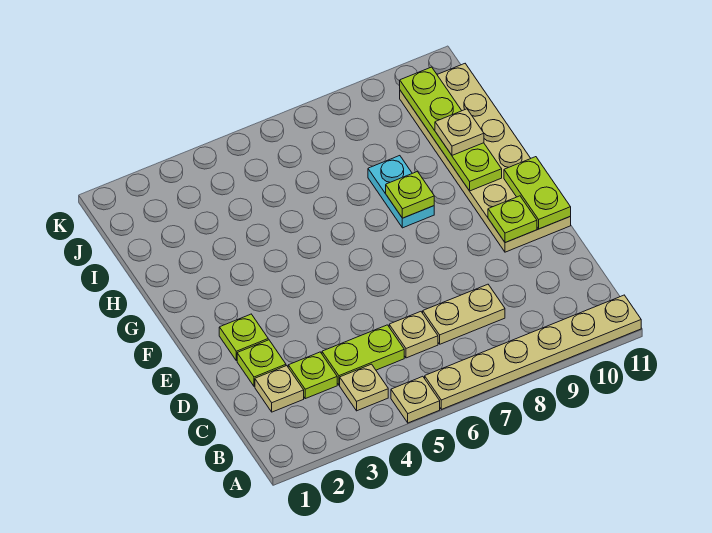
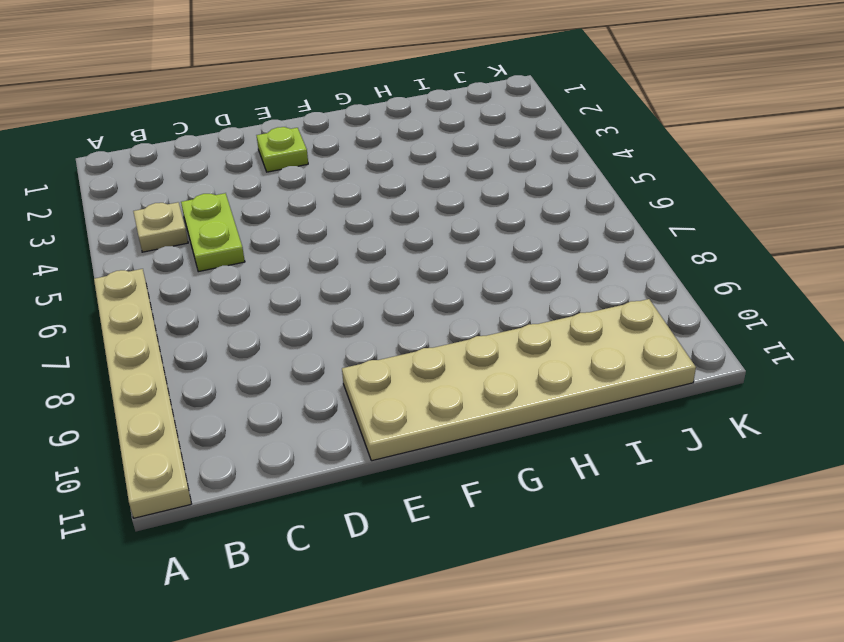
none -> tan 1x1 plate [391,376,440,423]
none -> tan 1x1 plate [255,366,304,412]
none -> lime 1x1 plate [288,352,337,399]

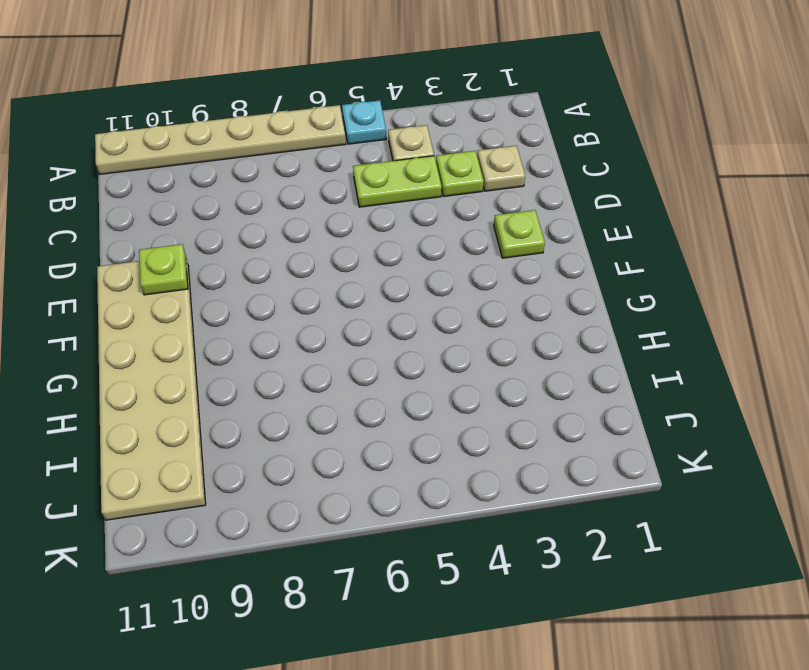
cyan 1x1 plate [342,100,386,144] -> tan 1x1 plate [391,376,440,423]
none -> tan 1x1 plate [389,312,438,358]
none -> tan 1x2 plate [423,284,505,344]
none -> lime 1x1 plate [237,340,286,386]

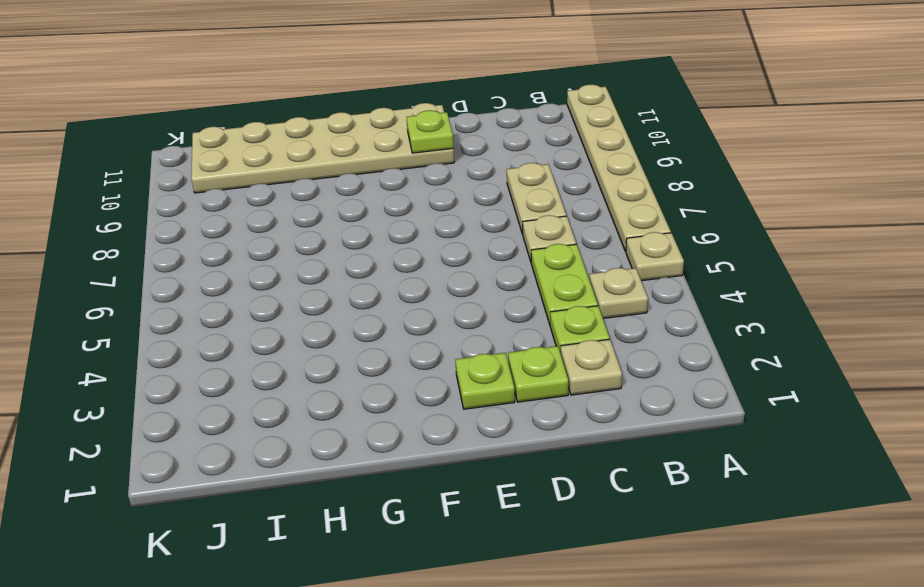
none -> cyan 1x2 plate [368,156,434,228]
none -> lime 1x2 plate [504,157,571,229]
none -> lime 1x1 plate [386,172,434,218]

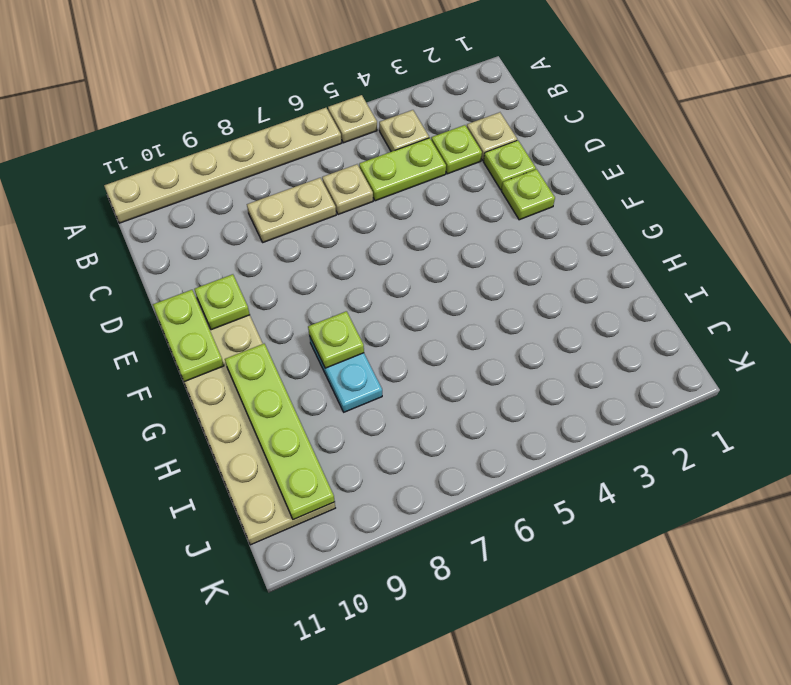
none -> tan 1x1 plate [435,109,484,155]

